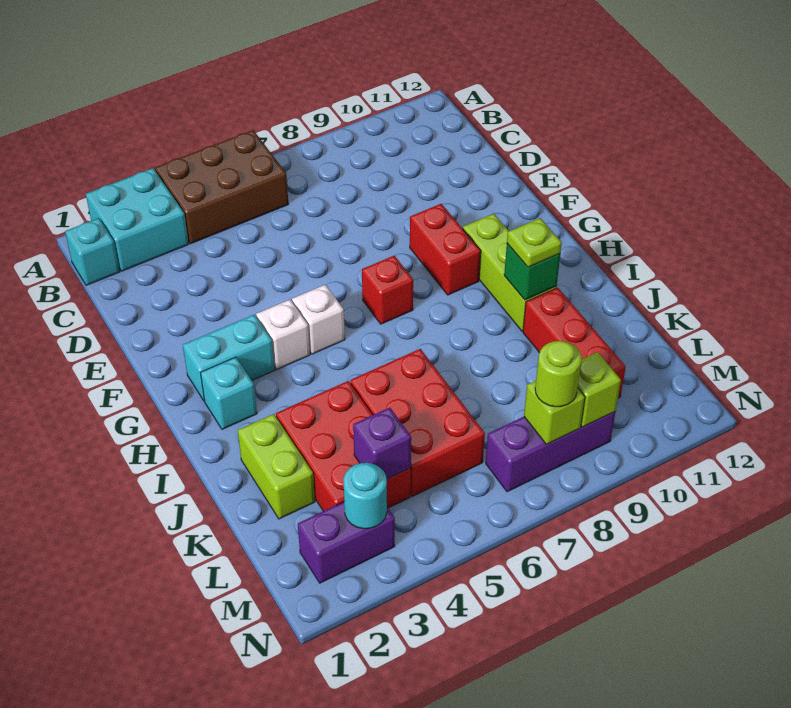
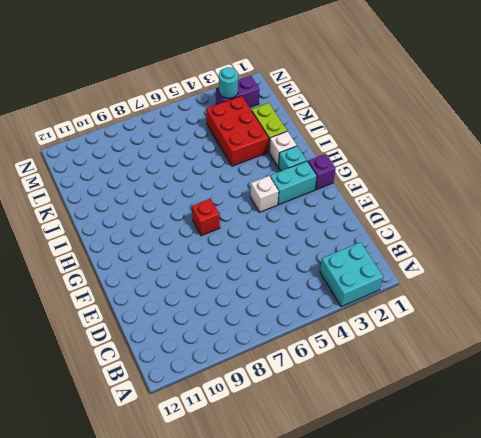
purple 1x1 brick [308,154,336,190] -> purple 1x1 brick moved to [353,408,411,479]
white 1x1 brick [269,131,297,167] -> white 1x1 brick moved to [292,285,345,354]
none -> brown 2x3 brick [155,130,288,244]
none -> cyan 1x1 brick [65,218,120,285]
none -> red 1x2 brick [410,204,481,295]

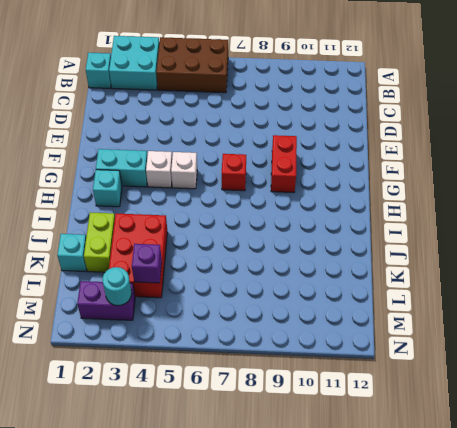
cyan 1x1 brick [57,234,87,271] -> none
none -> lime 1x3 brick [463,214,557,331]
none -> red 2x3 brick [350,349,485,496]
none -> red 1x3 brick [523,288,626,398]

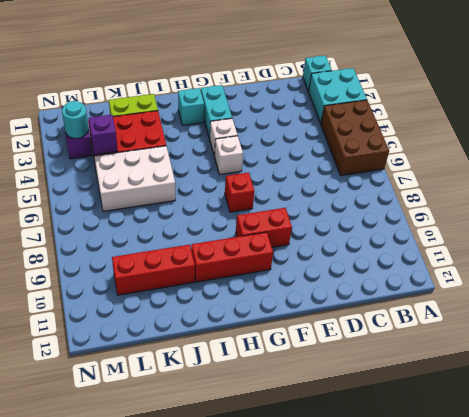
red 1x3 brick [191,232,273,282] -> lime 1x3 brick [463,214,557,331]
white 2x3 brick [94,146,175,211] -> red 2x3 brick [350,349,485,496]
none -> purple 1x3 brick [486,412,615,492]
none -> green 1x1 brick [504,244,560,300]
none -> lime 1x1 brick [524,381,585,444]

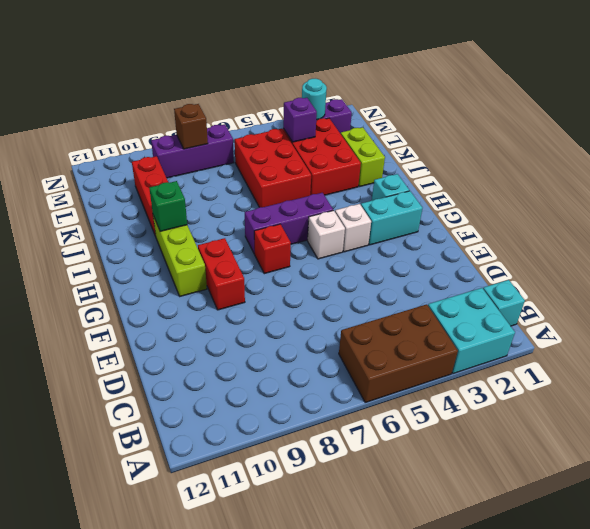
purple 1x3 brick [245,193,333,254] -> none
brown 1x1 brick [174,104,208,149] -> lime 1x1 brick [524,381,585,444]
none -> lime 1x1 brick [578,352,621,427]
none -> lime 1x1 plate [507,218,562,267]
none -> lime 1x1 round brick [535,341,582,407]

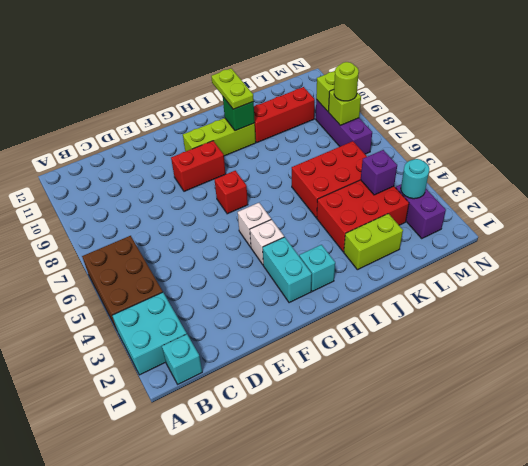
lime 1x2 plate [211,68,254,109] -> lime 1x1 plate [507,218,562,267]

